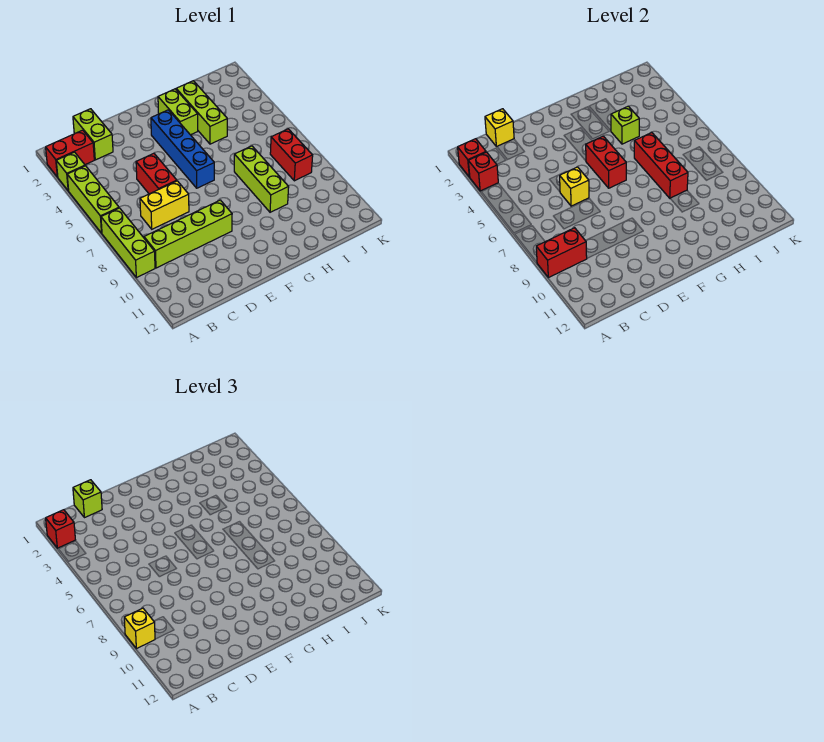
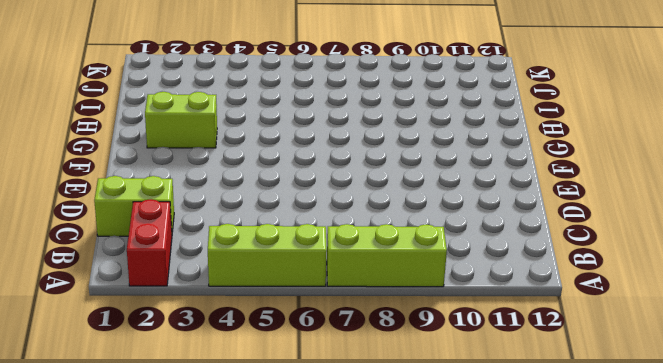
none -> lime 1x1 brick [56,152,85,191]
none -> lime 1x4 brick [144,200,232,268]
none -> yellow 1x2 brick [140,181,189,229]

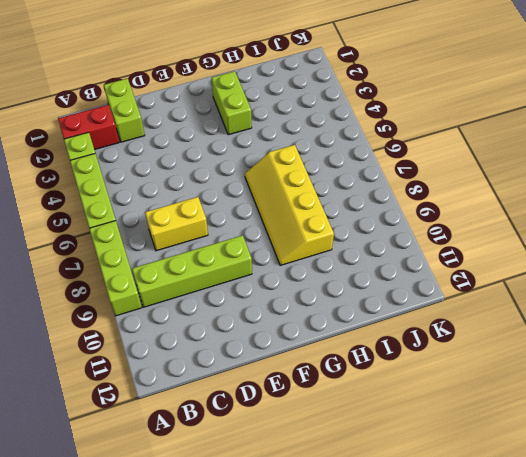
yellow 2x4 slope [245,145,334,265] -> lime 1x3 brick [234,146,289,212]
none -> red 1x2 brick [136,153,177,194]
none -> blue 1x4 brick [151,110,214,188]
none -> lime 1x3 brick [176,81,227,144]

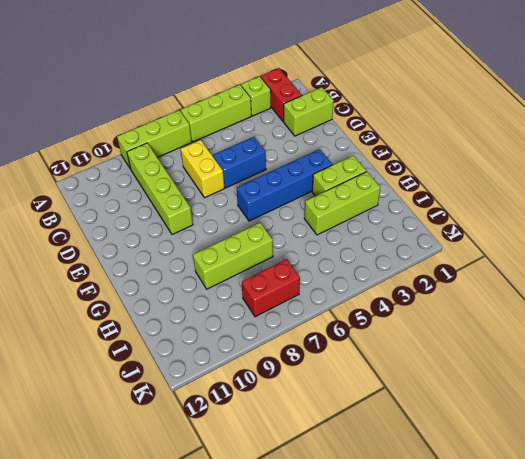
blue 1x2 brick [213,137,266,188] -> red 1x2 brick [136,153,177,194]
none -> red 1x1 brick [458,139,486,177]
none -> red 1x1 brick [468,152,498,191]
none -> red 1x2 brick [536,228,587,278]

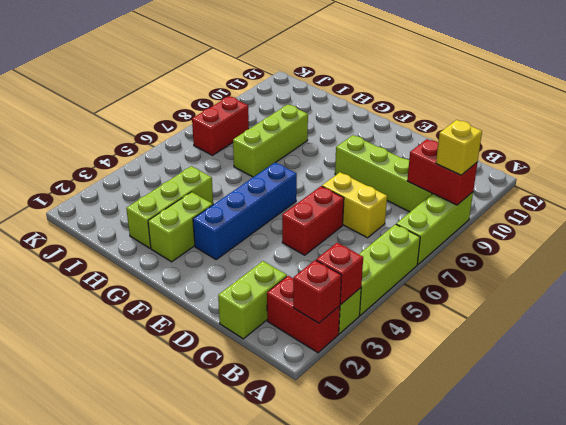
none -> yellow 1x1 brick [485,109,514,146]
none -> yellow 1x1 brick [560,167,589,206]
none -> red 1x2 brick [586,136,626,188]

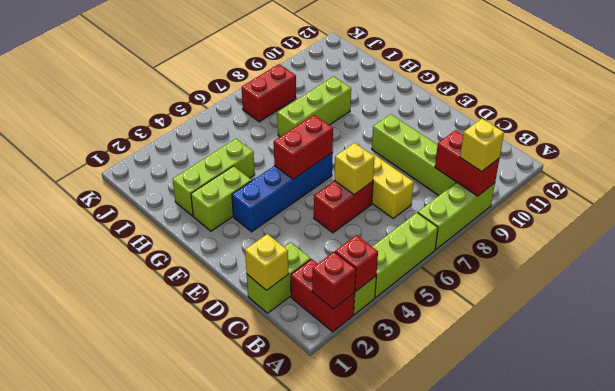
none -> lime 1x1 brick [611,106,639,144]
none -> red 1x3 brick [634,133,688,198]
none -> red 1x1 brick [46,510,75,548]

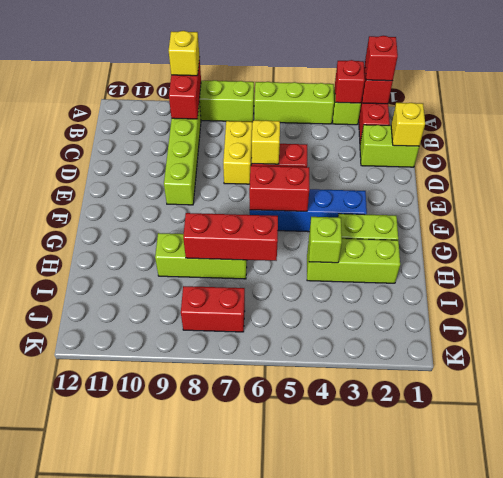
none -> lime 1x1 brick [73,480,102,518]

